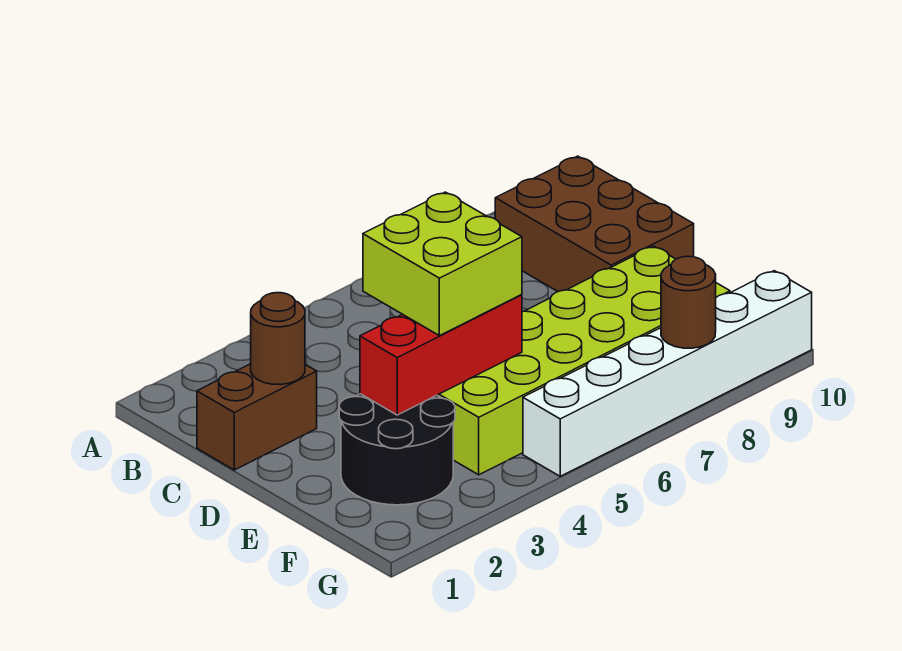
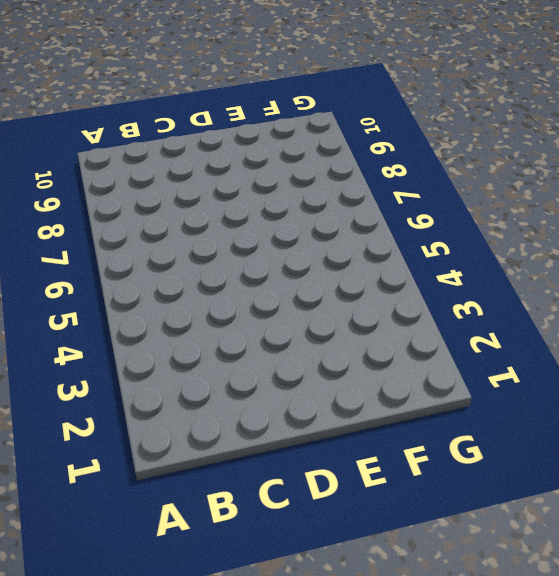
none -> brown 2x3 brick [495,156,694,292]
none -> brown 1x2 brick [197,364,317,470]

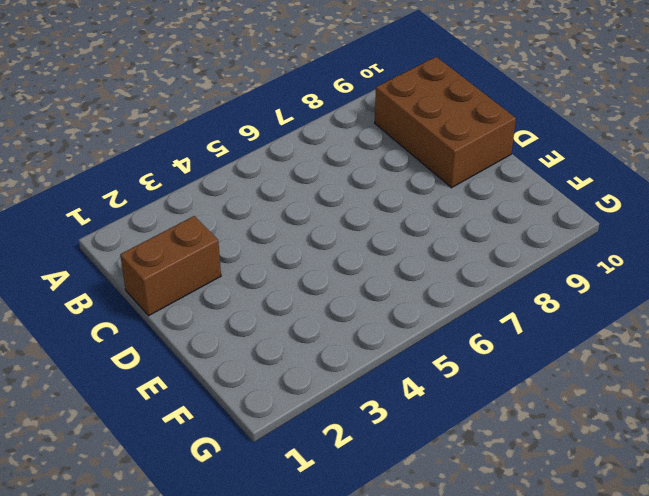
none -> black 2x2 round brick [339,394,455,505]
none -> lime 2x6 brick [437,246,730,475]

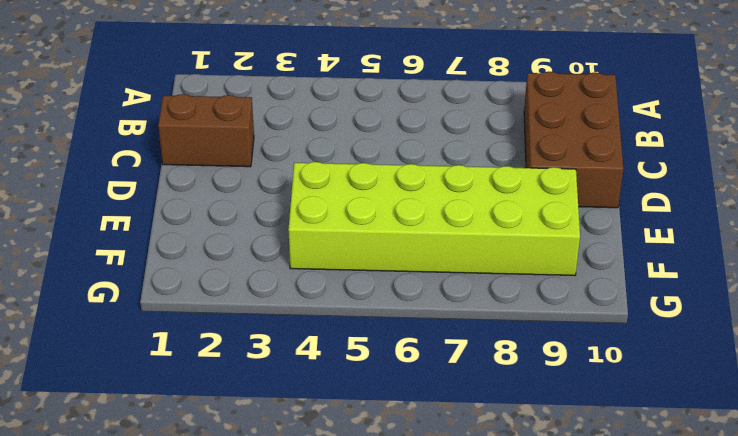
none -> black 2x2 round brick [339,394,455,505]
none -> white 1x6 brick [523,271,812,476]

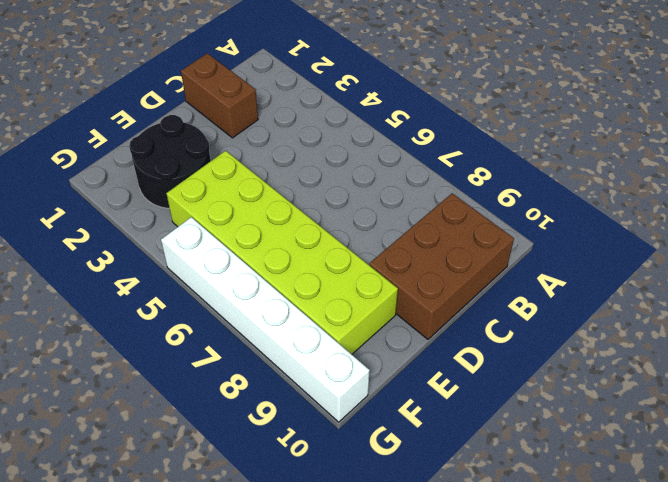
none -> brown 1x1 round brick [251,293,305,384]
none -> red 1x3 brick [360,295,522,415]

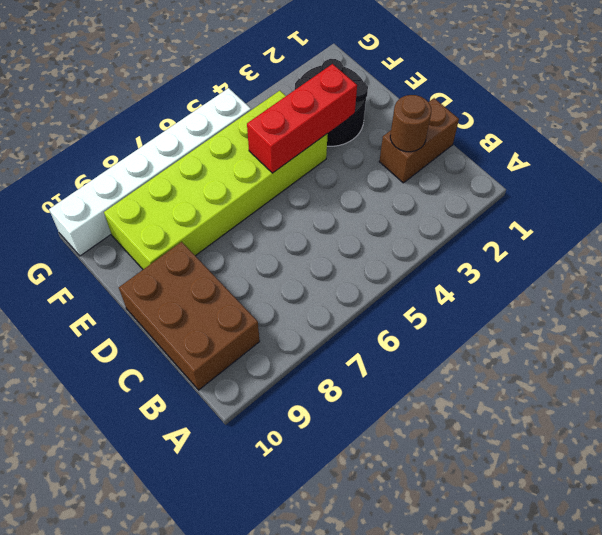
none -> brown 1x1 round brick [661,256,716,348]
none -> lime 2x2 brick [363,192,522,336]

